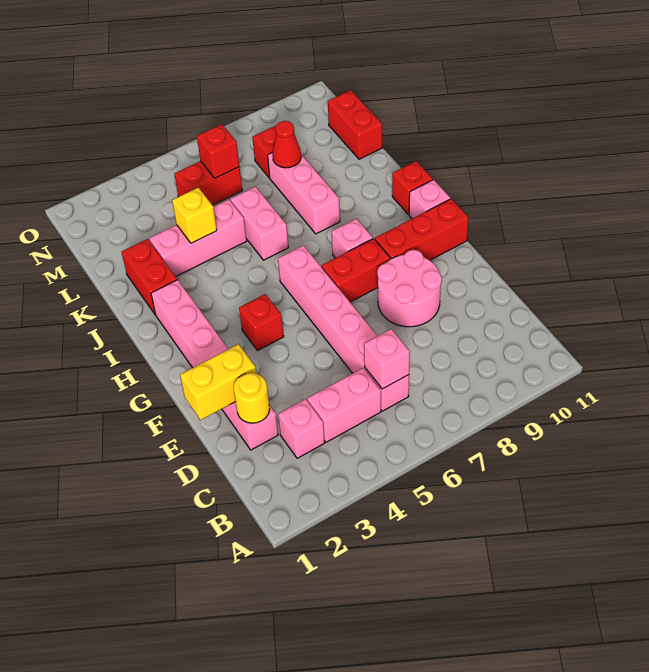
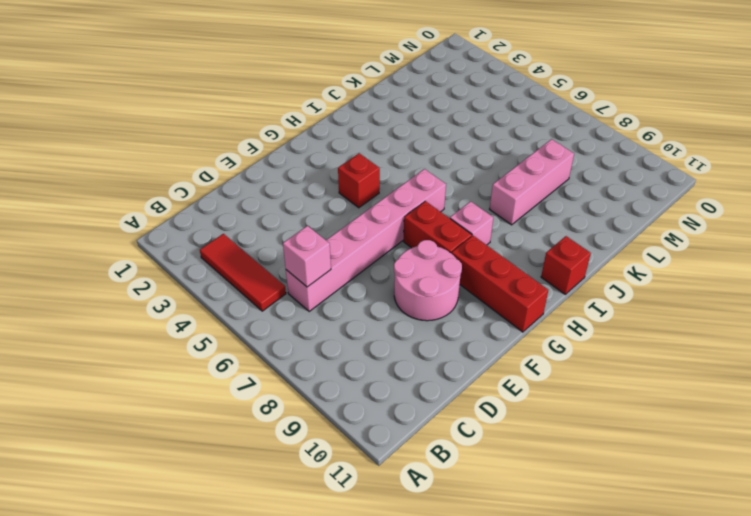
red 1x3 tile [200,234,286,311] -> none
none -> pink 1x1 brick [278,399,325,458]
none -> pink 1x2 brick [307,368,381,442]
none -> pink 1x6 brick [151,280,278,450]

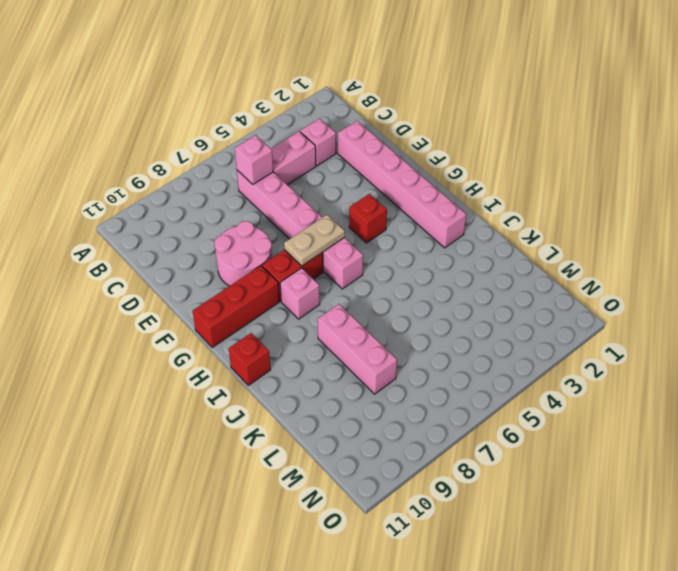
tan 1x2 plate [284,215,345,266] -> none
none -> pink 1x1 brick [409,180,450,219]
none -> red 1x2 brick [122,239,177,315]
none -> pink 1x2 brick [231,187,288,260]

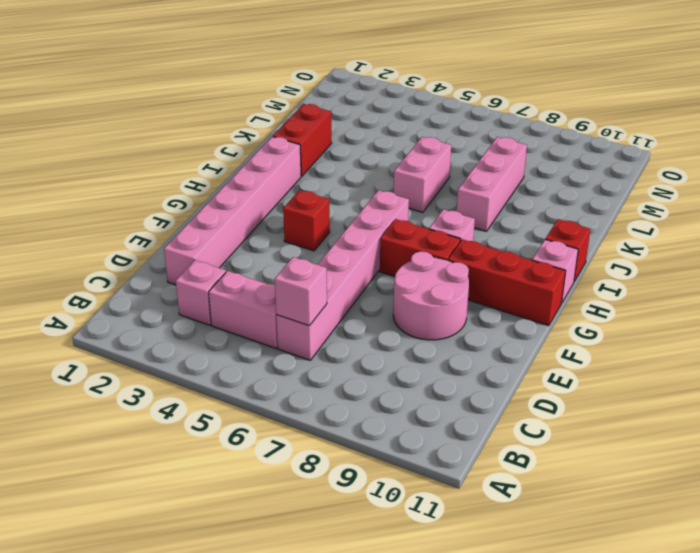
none -> pink 1x3 brick [149,200,247,277]
none -> red 1x2 brick [328,90,382,159]
none -> red 1x2 brick [174,161,242,205]

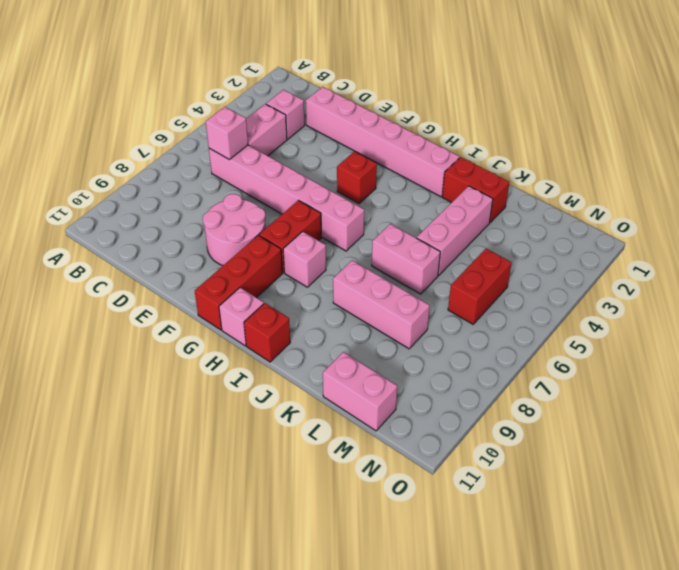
pink 1x2 brick [323,352,397,431] -> red 1x2 brick [328,90,382,159]
none -> red 1x1 brick [252,126,276,178]
none -> yellow 1x1 round brick [234,373,270,423]
none -> yellow 1x2 brick [180,344,256,420]

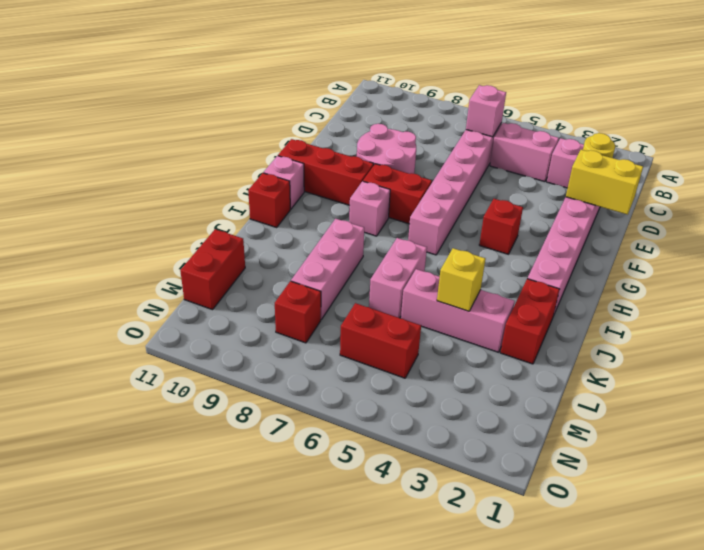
none -> red 1x1 cone [272,121,301,168]
none -> red 1x1 brick [197,124,239,178]

